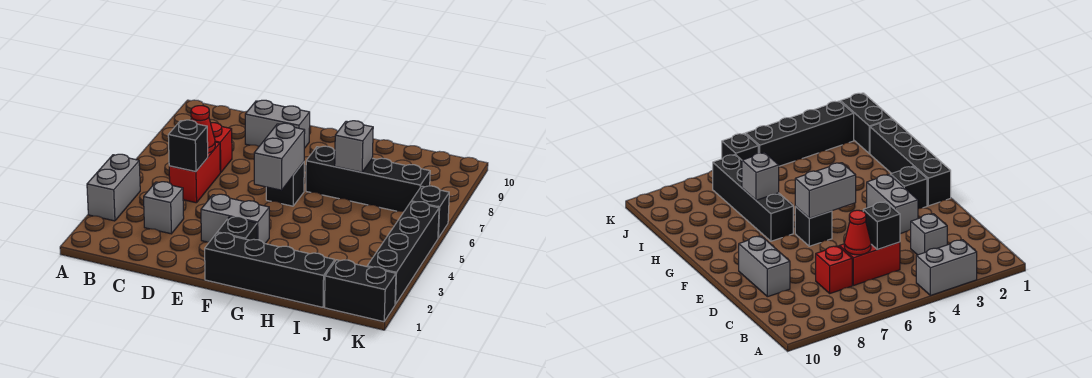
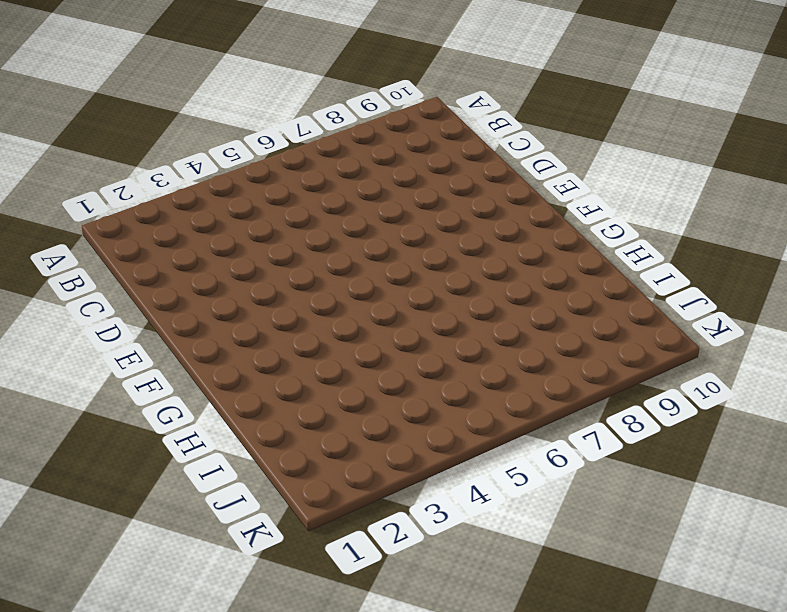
none -> grey 1x2 brick [87,154,140,221]
none -> grey 1x1 brick [144,182,184,234]
none -> red 1x2 brick [169,142,221,203]

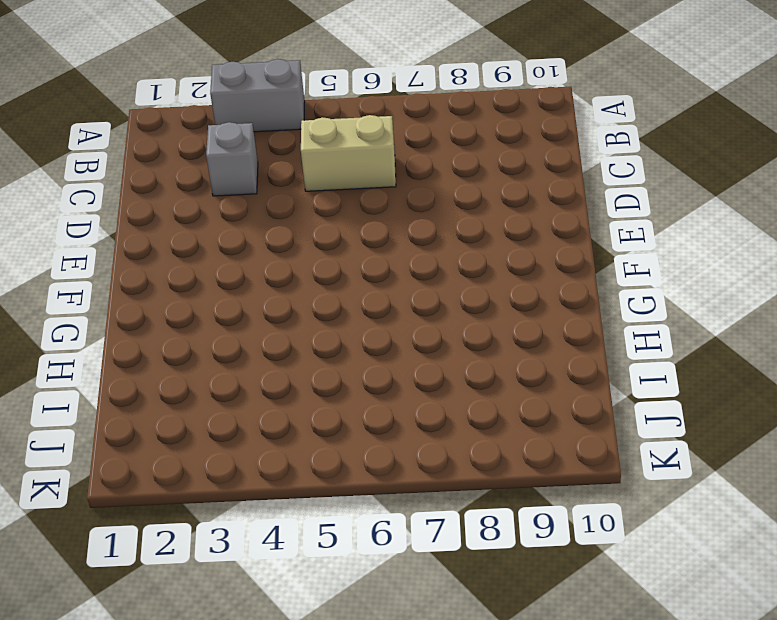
tan 1x2 brick [301,115,396,191] -> red 1x2 brick [169,142,221,203]
none -> red 1x1 brick [211,123,232,172]
none -> grey 1x2 brick [245,100,310,148]
none -> grey 1x2 brick [201,194,269,244]

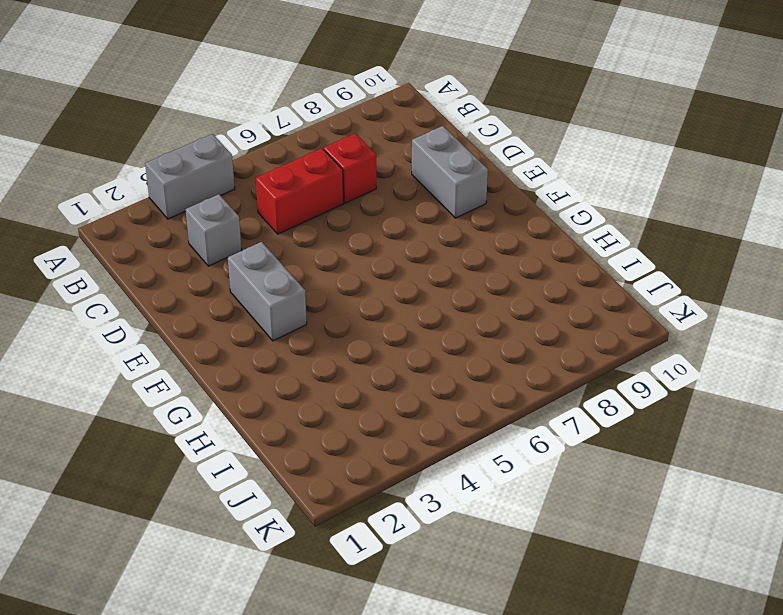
none -> black 1x4 brick [205,233,335,307]
none -> black 1x1 brick [217,217,257,240]
none -> black 1x1 brick [266,162,304,206]

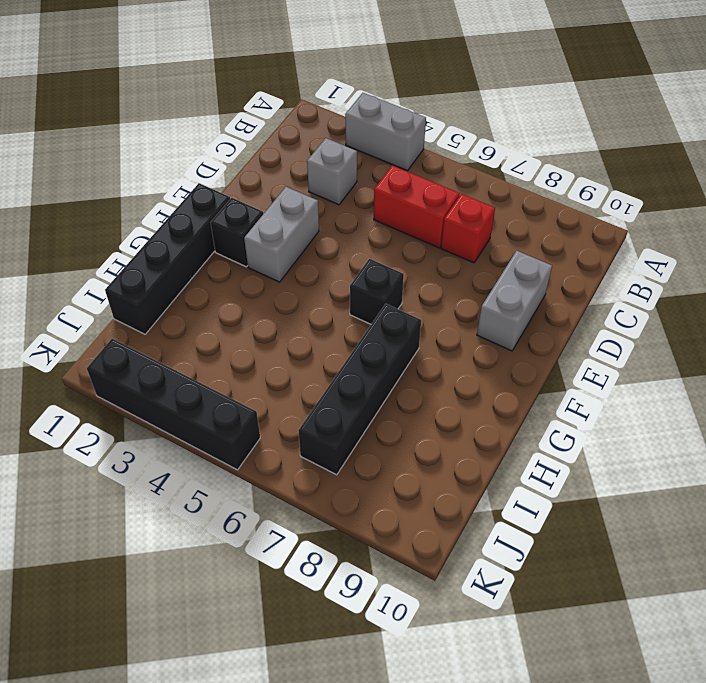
none -> black 1x2 brick [325,260,396,322]
none -> black 1x1 brick [411,186,449,238]
none -> black 1x1 brick [168,120,208,172]

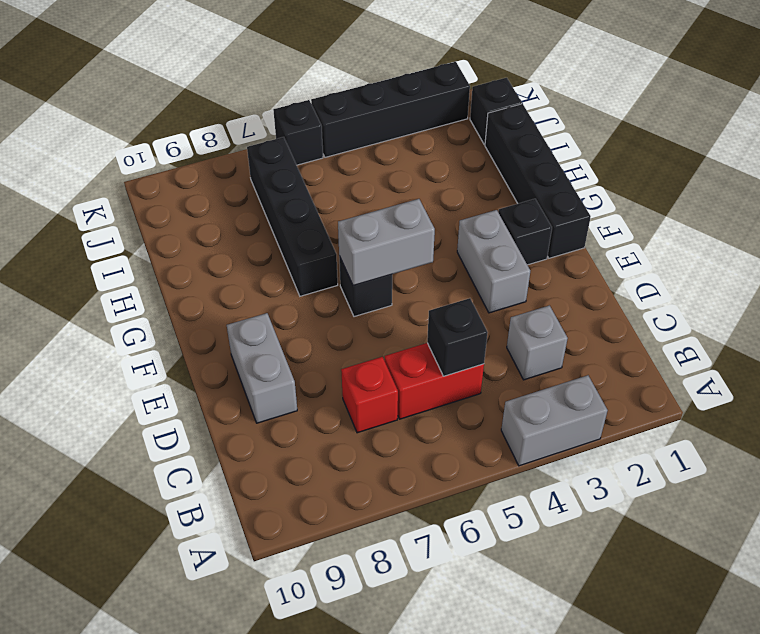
black 1x1 brick [470,78,522,144] -> black 1x2 brick [325,260,396,322]
none -> red 1x1 cone [191,106,215,153]
none -> grey 1x1 brick [335,121,373,172]

